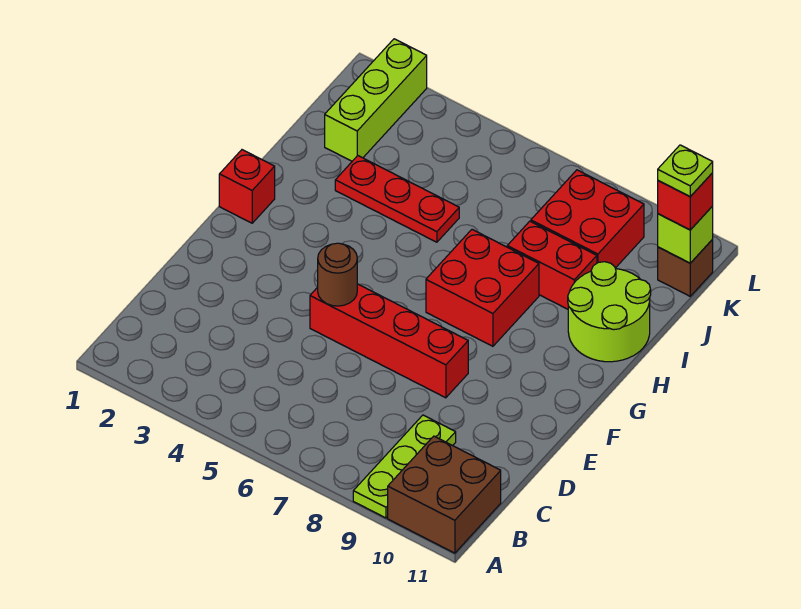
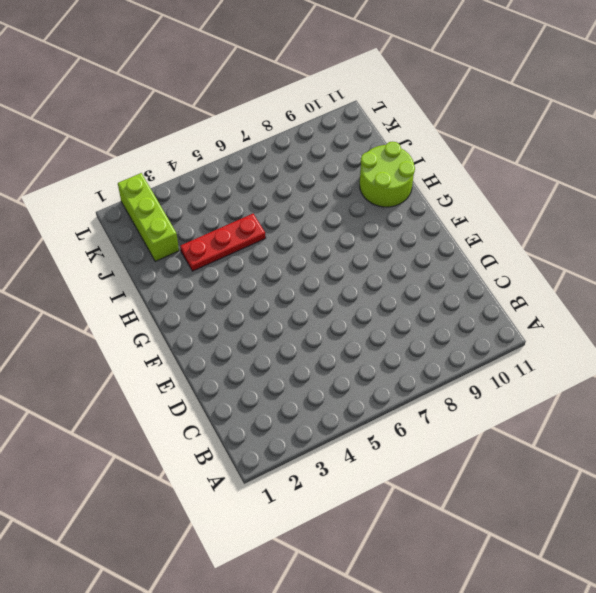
none -> lime 1x3 plate [353,415,456,518]
none -> brown 2x2 brick [388,436,501,553]
none -> red 1x4 brick [310,284,468,398]

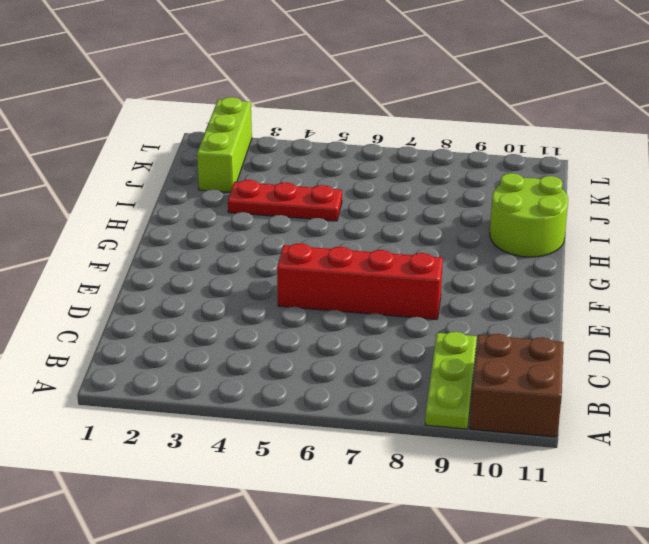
none -> red 1x1 brick [219,150,275,223]
none -> red 2x2 brick [426,230,539,346]
none -> red 1x2 brick [507,221,597,309]

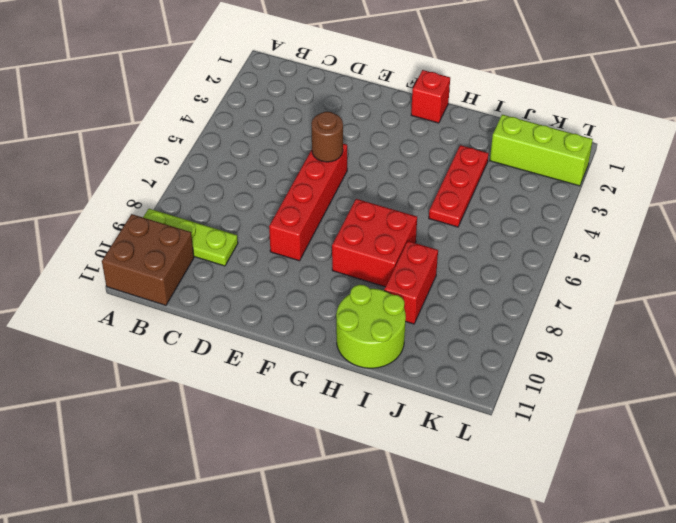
none -> red 2x2 brick [531,170,644,268]
none -> brown 1x1 brick [658,240,713,296]
none -> lime 1x1 brick [658,206,713,263]

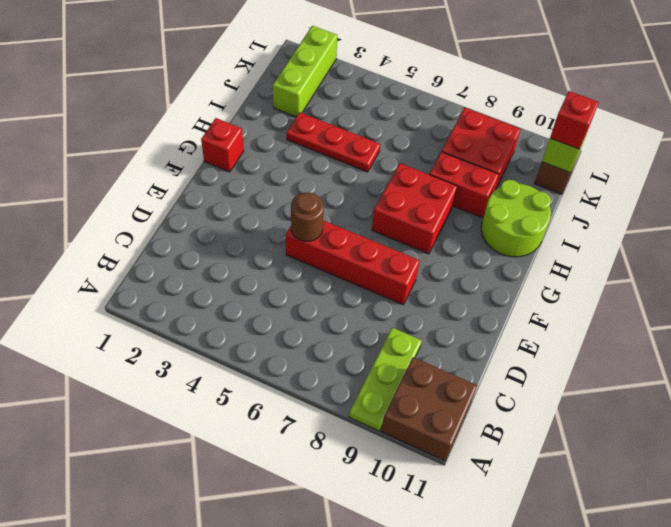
none -> lime 1x1 plate [658,145,713,197]

